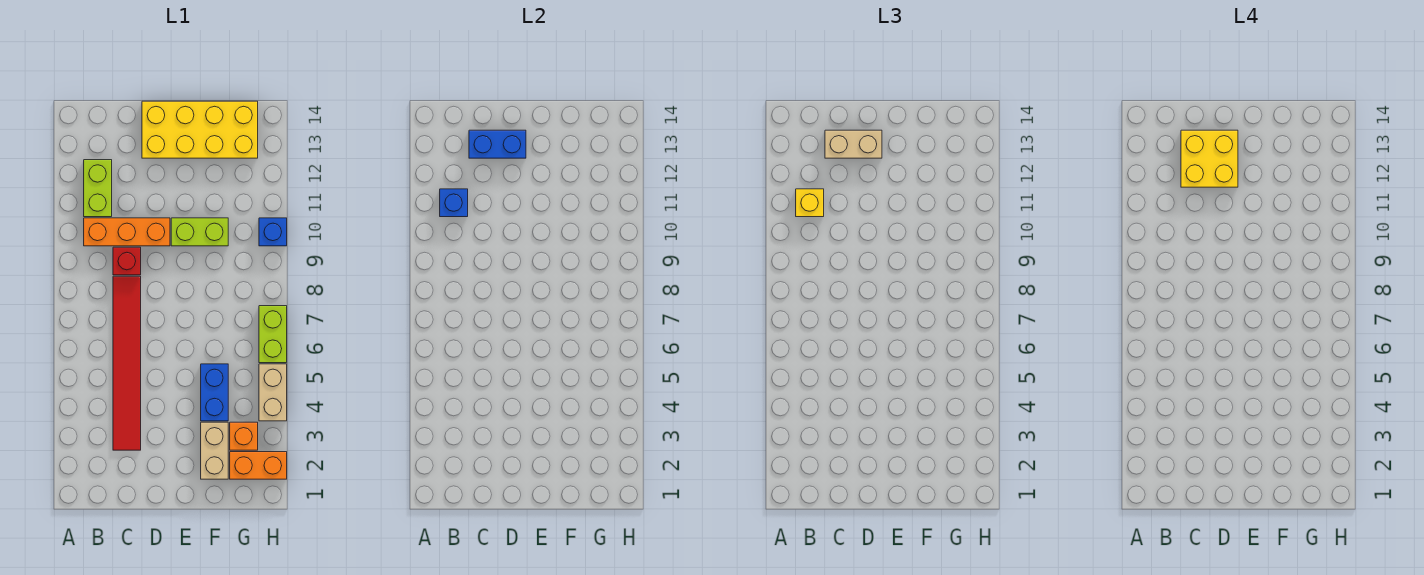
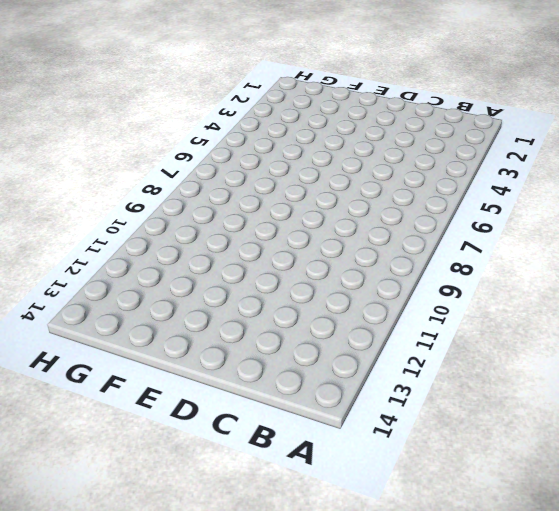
none -> orange 1x3 brick [84,218,170,246]
none -> lime 1x2 brick [84,160,112,217]
none -> red 1x6 tile [113,276,141,450]

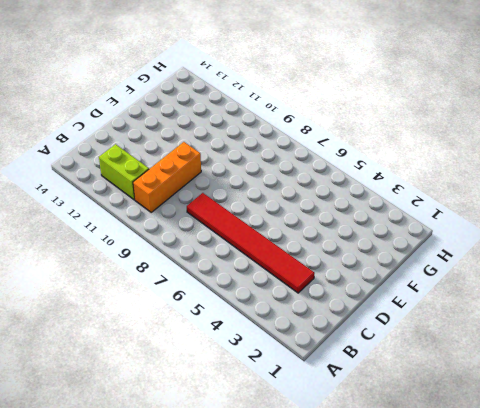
none -> red 1x1 brick [113,247,141,275]
none -> yellow 2x4 brick [142,101,258,158]
none -> lime 1x2 brick [171,218,228,246]

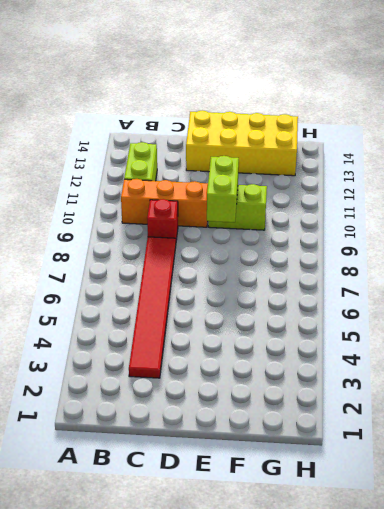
lime 1x2 brick [207,156,239,222] -> lime 1x2 brick moved to [259,306,287,363]
none -> tan 1x2 brick [201,422,228,479]
none -> blue 1x2 brick [201,364,228,421]
none -> orange 1x2 brick [230,452,287,479]

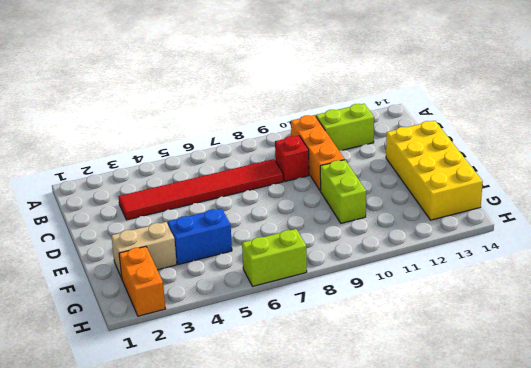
none -> orange 1x1 brick [230,422,258,450]
none -> tan 1x2 brick [259,364,287,421]
none -> blue 1x1 brick [259,218,287,246]

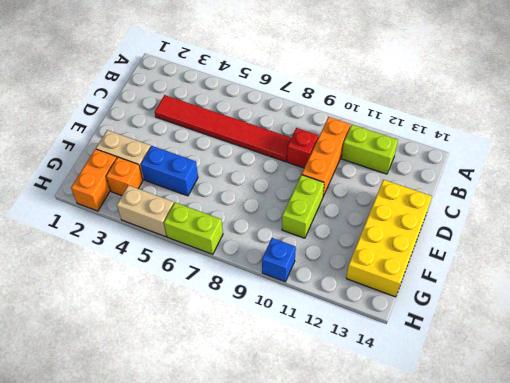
none -> blue 1x1 brick [440,189,468,217]
none -> blue 1x2 brick [469,130,526,158]
none -> yellow 1x1 brick [796,189,824,217]

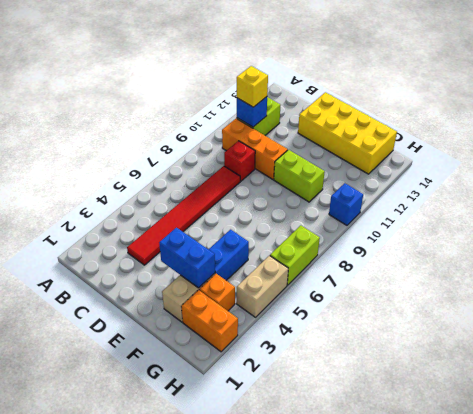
blue 1x2 brick [159,228,215,288] -> blue 1x2 brick moved to [469,130,526,158]
none -> tan 1x2 brick [825,130,882,158]
none -> yellow 2x2 brick [1181,130,1238,187]

